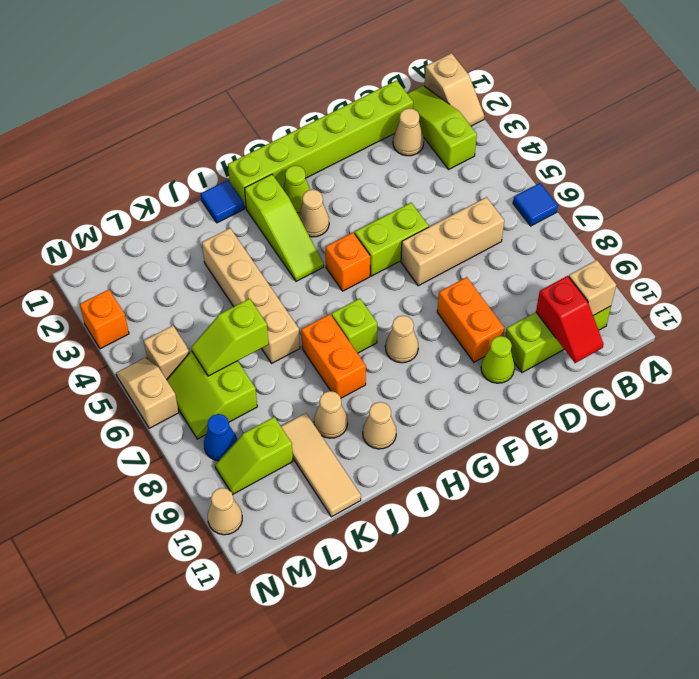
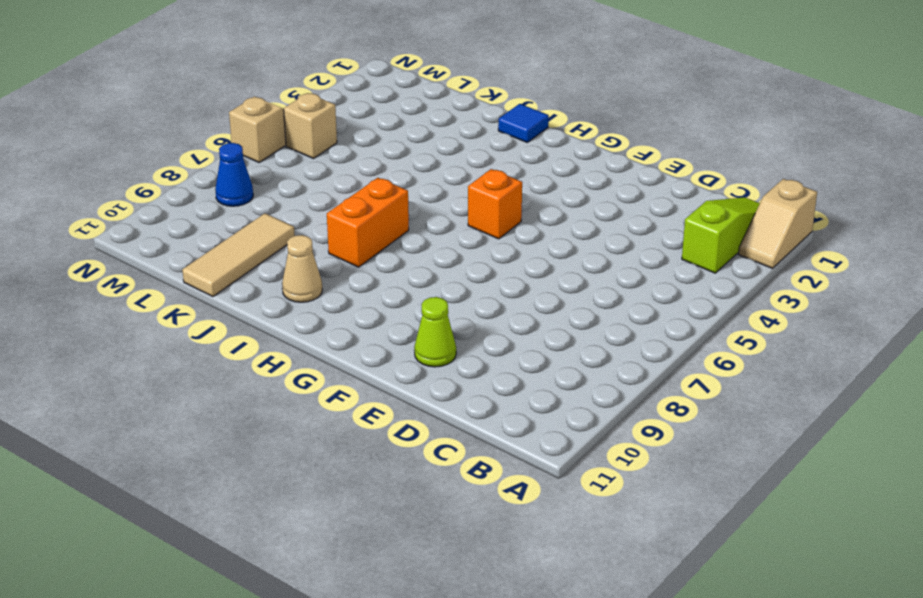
none -> blue 1x1 tile [513,183,558,226]
none -> lime 1x3 brick [505,306,611,373]
none -> lime 1x6 brick [228,80,413,208]
none -> tan 1x1 cone [393,108,424,156]

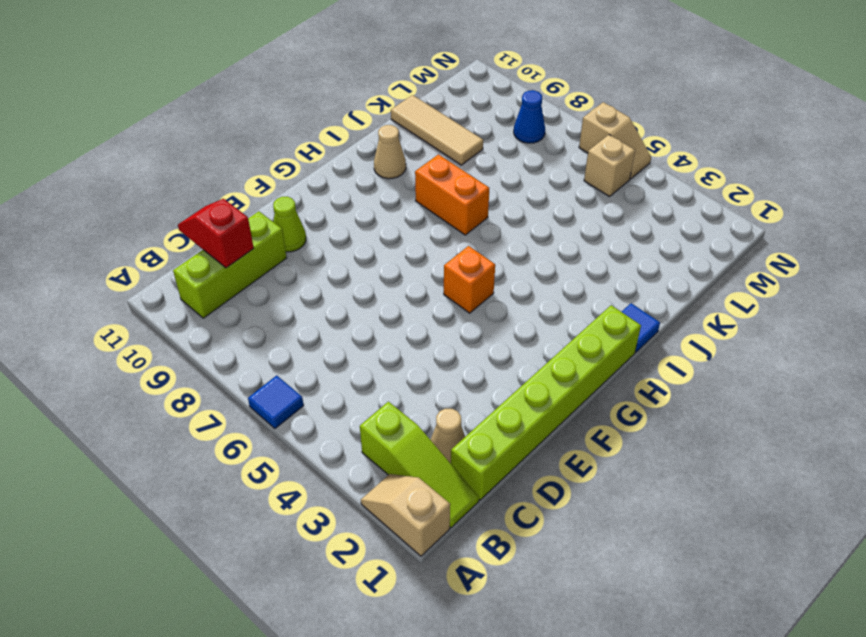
none -> tan 1x3 brick [401,197,504,286]
none -> lime 1x2 brick [355,203,429,276]
none -> orange 1x2 brick [437,277,504,362]
none -> lime 1x1 cone [283,165,310,213]

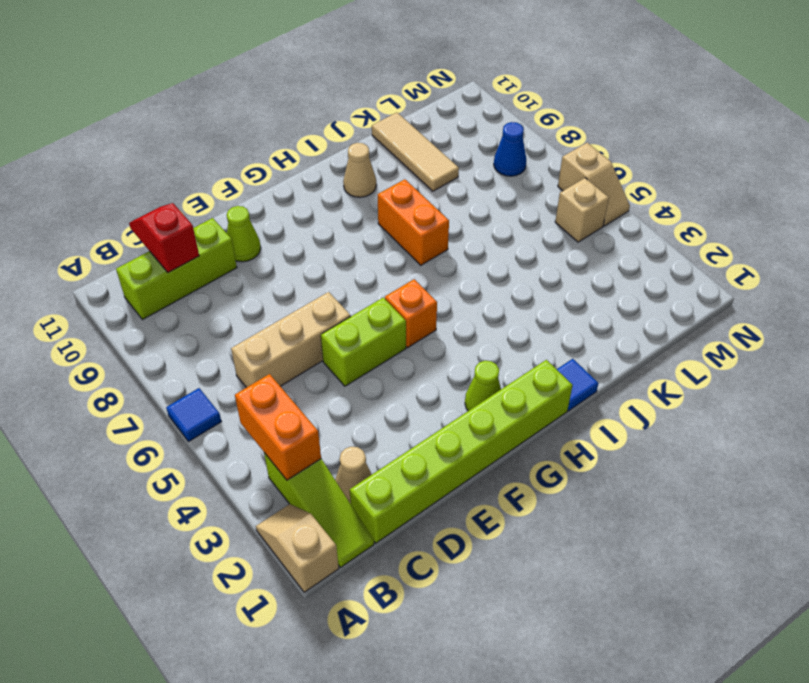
orange 1x2 brick [235,374,321,480] -> orange 1x2 brick moved to [437,277,504,362]
none -> tan 1x1 cone [299,190,329,237]
none -> tan 1x1 cone [385,315,418,363]
none -> lime 1x3 slope [245,174,324,281]
none -> lime 1x1 brick [332,298,377,353]

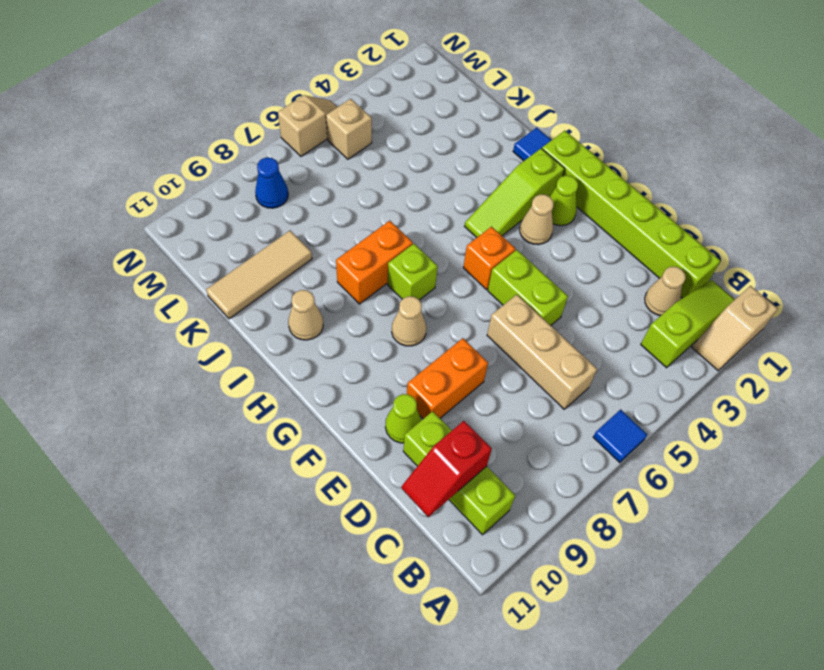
none -> tan 1x4 brick [202,228,300,363]
none -> tan 1x1 cone [314,391,348,438]
none -> lime 2x2 slope [167,351,257,439]
none -> lime 1x2 slope [215,417,293,495]

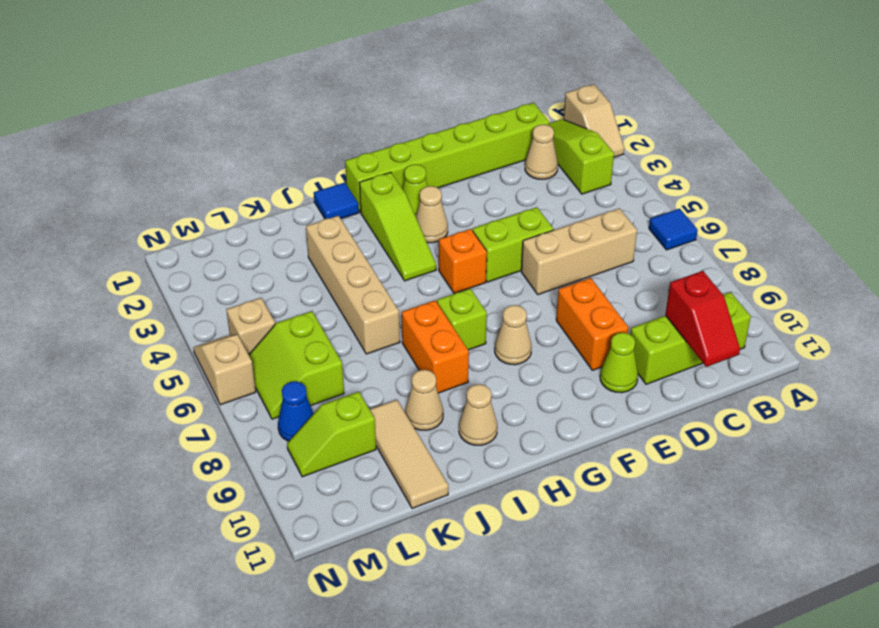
none -> orange 1x1 brick [80,290,129,349]
none -> tan 1x1 cone [208,488,242,535]
none -> tan 1x1 brick [569,260,616,316]
none -> lime 1x2 slope [191,299,268,376]

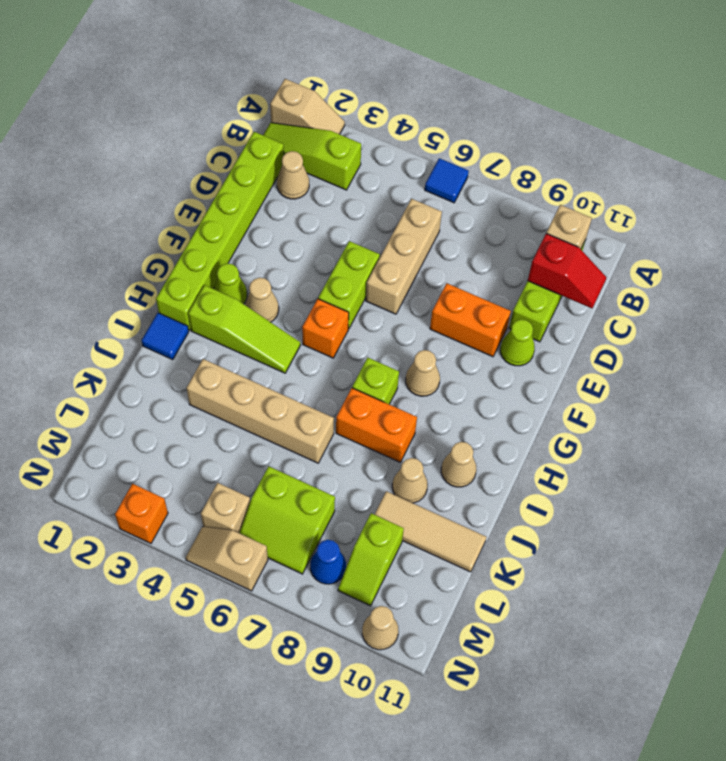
none -> lime 1x2 slope [191,299,268,376]

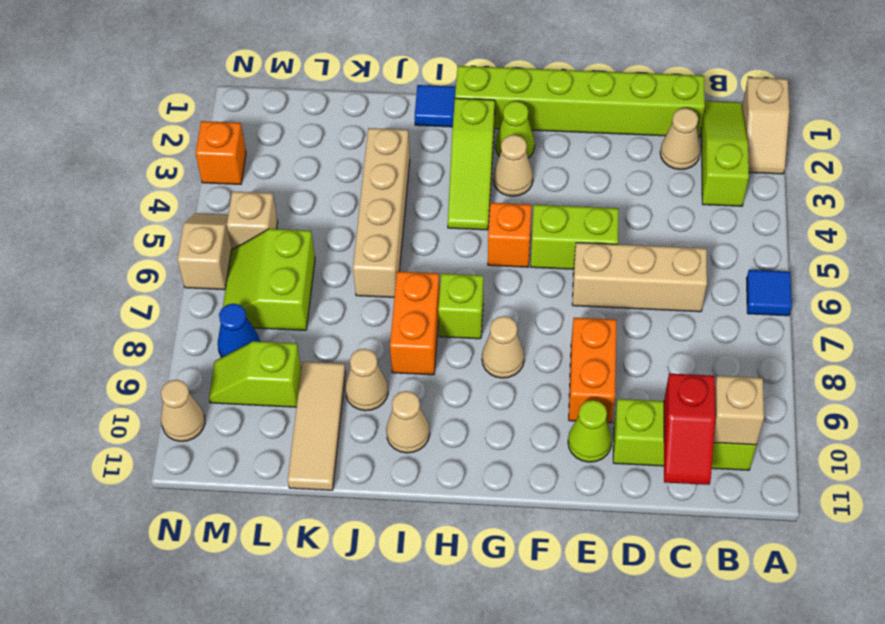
none -> lime 1x2 slope [191,299,268,376]

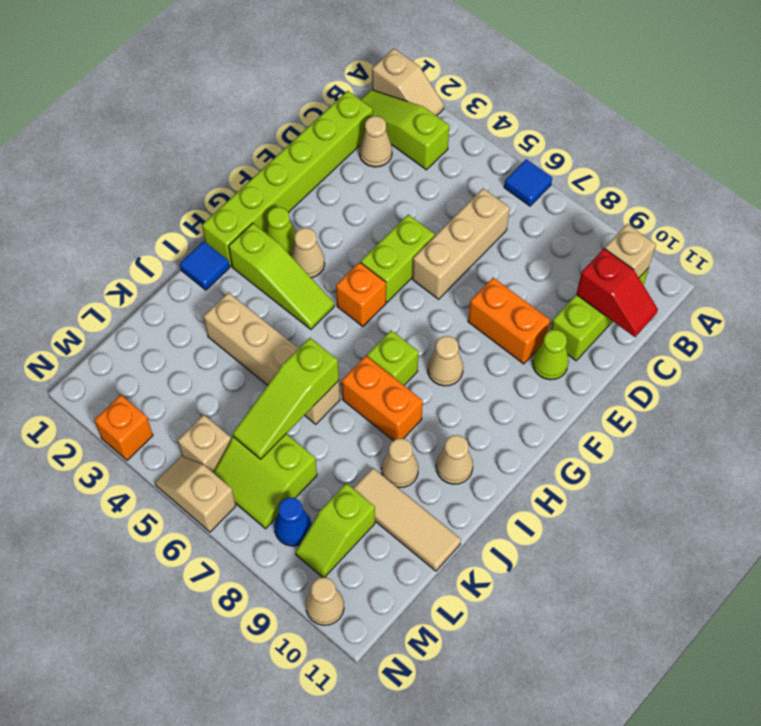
lime 1x3 slope [233,338,339,459] -> lime 1x2 slope [191,299,268,376]

